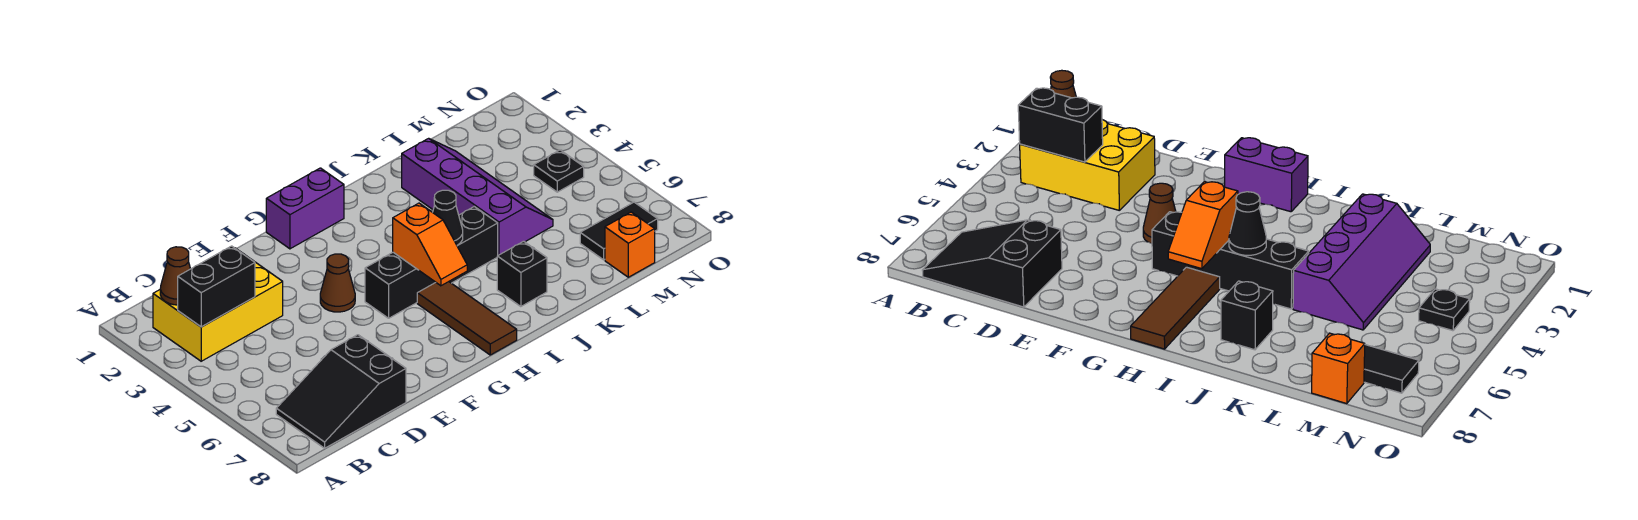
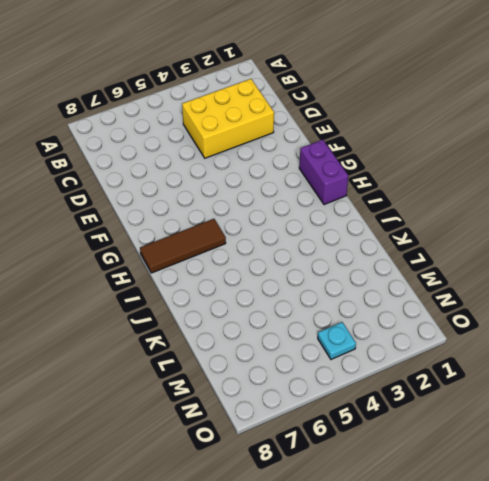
yellow 2x3 brick [182,79,274,158] -> yellow 2x3 brick turned to [153,248,283,361]
cyan 1x1 plate [318,322,356,359] -> black 1x1 plate [534,150,584,192]
none -> black 2x3 slope [276,335,406,448]
none -> brown 1x1 cone [320,254,355,312]
none -> black 1x4 brick [365,207,498,318]

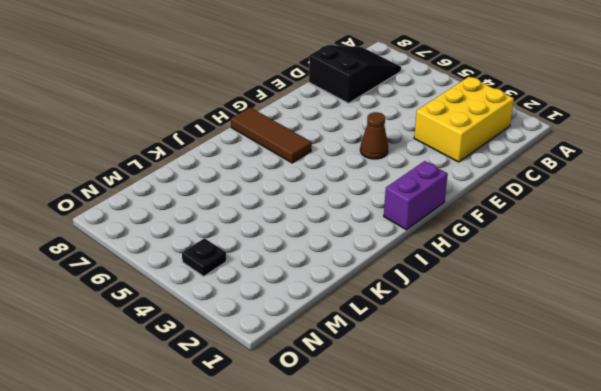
none -> black 1x4 brick [365,207,498,318]
none -> black 1x1 brick [497,241,547,307]
none -> purple 2x4 slope [402,138,553,255]

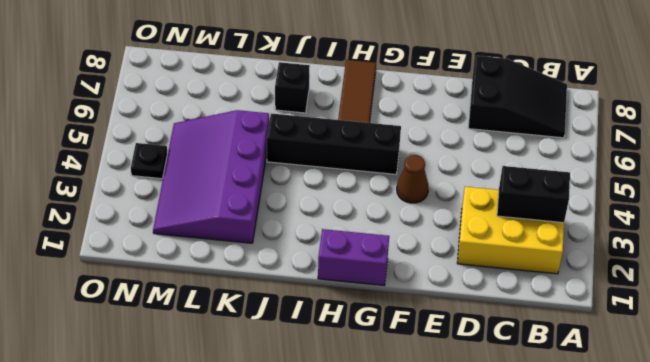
purple 3x4 slope [153,110,269,243] -> purple 2x4 slope [402,138,553,255]
none -> black 1x2 tile [580,202,658,260]
none -> orange 1x1 brick [605,212,655,277]
none -> brown 1x1 cone [160,247,190,305]

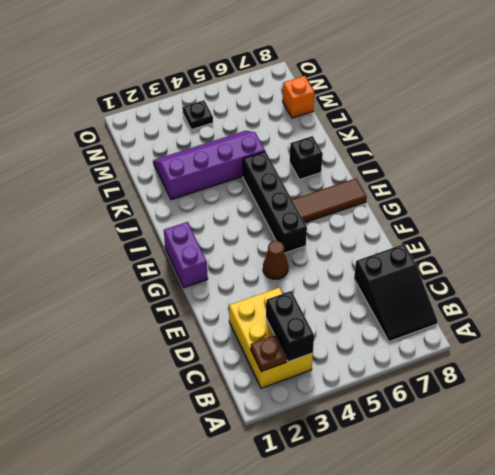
brown 1x1 plate [251,335,287,372] -> brown 1x1 cone [160,247,190,305]
none -> black 1x2 tile [580,202,658,260]
none -> orange 1x2 slope [393,203,467,286]
none -> black 1x1 cone [433,190,463,245]

